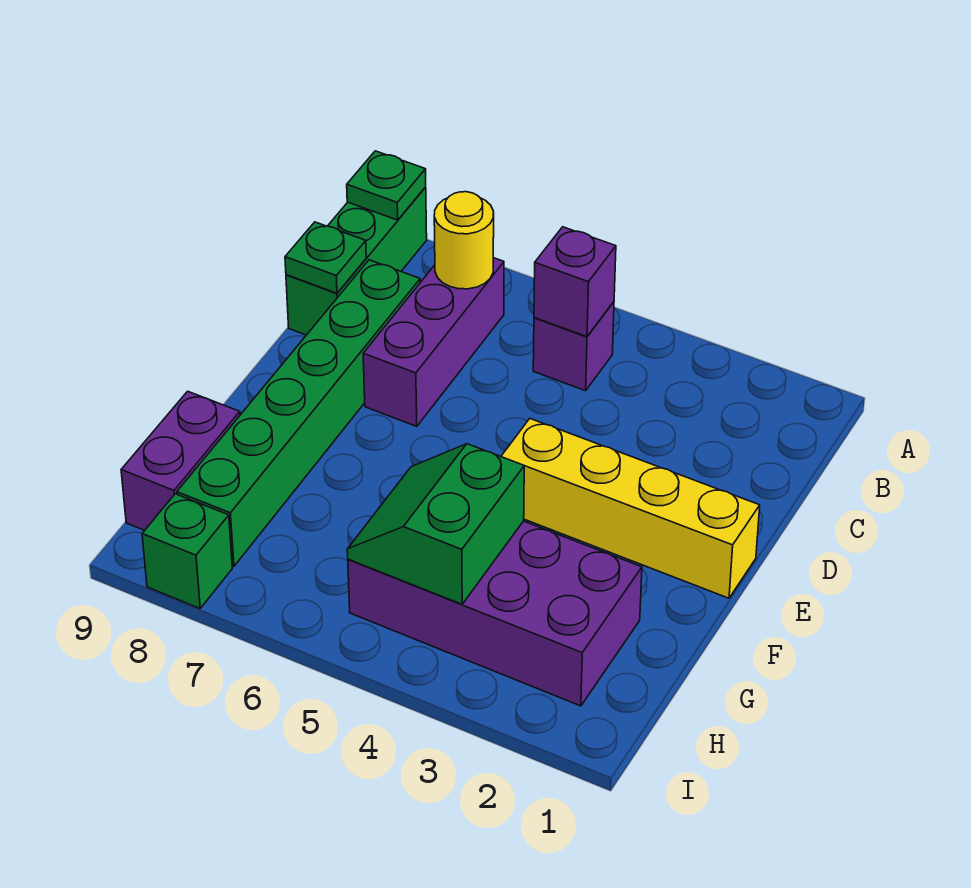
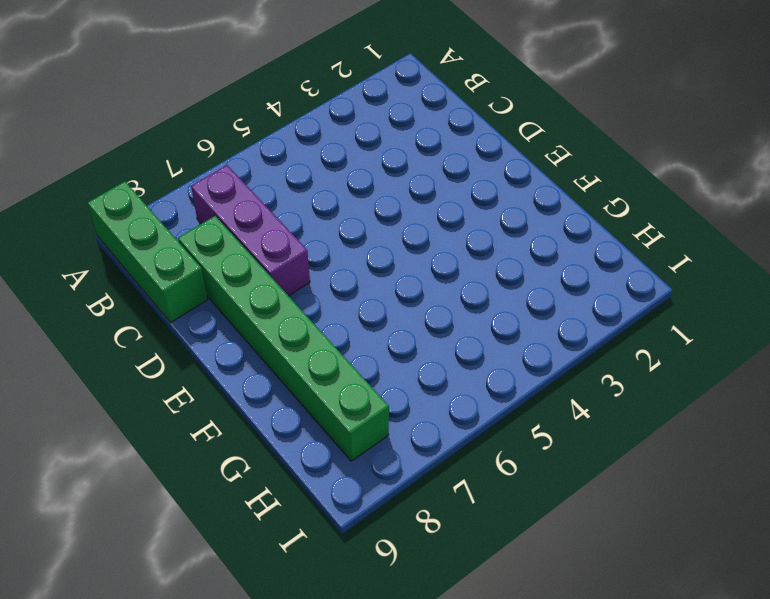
none -> purple 1x1 brick [533,302,614,391]
none -> yellow 1x4 brick [501,419,760,598]
none -> purple 2x4 brick [348,521,642,706]

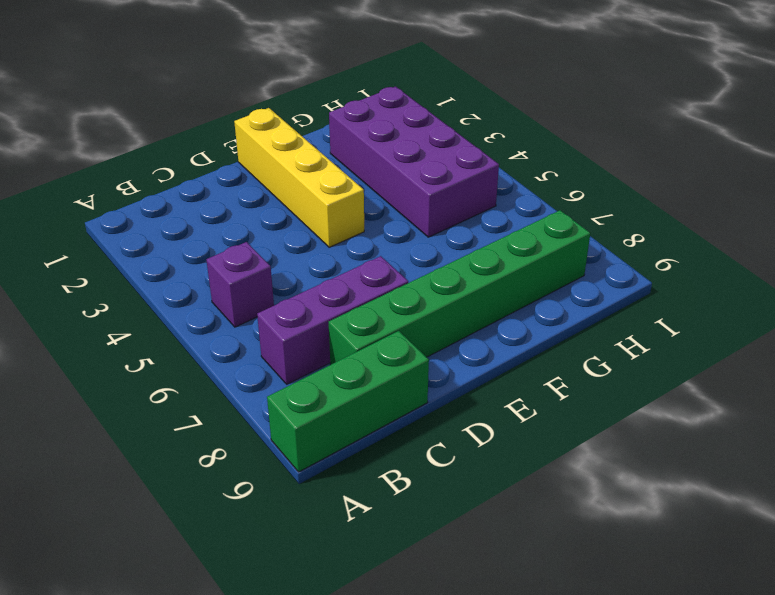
none -> purple 1x2 brick [121,391,240,530]
none -> green 1x1 brick [142,494,232,608]
none -> green 1x1 plate [347,151,426,220]

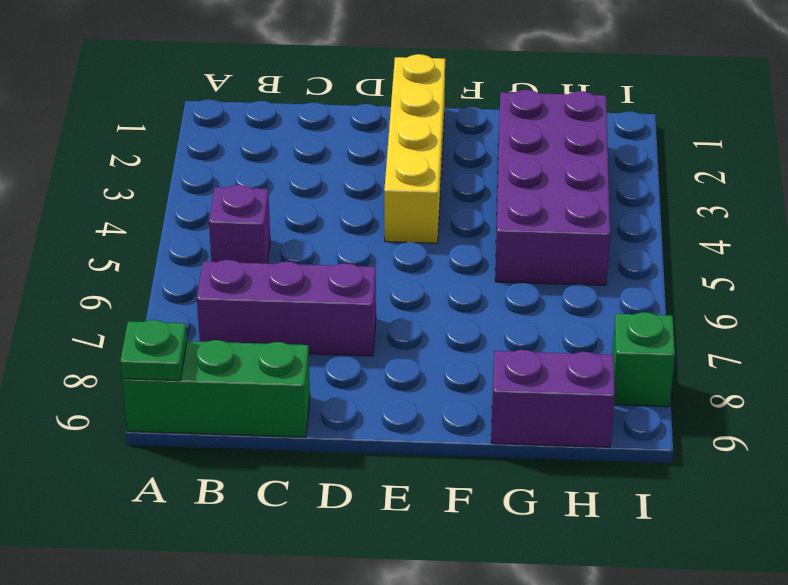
none -> green 1x6 brick [177,260,420,566]
none -> purple 1x1 brick [534,227,616,337]
none -> yellow 1x1 round brick [434,192,494,289]

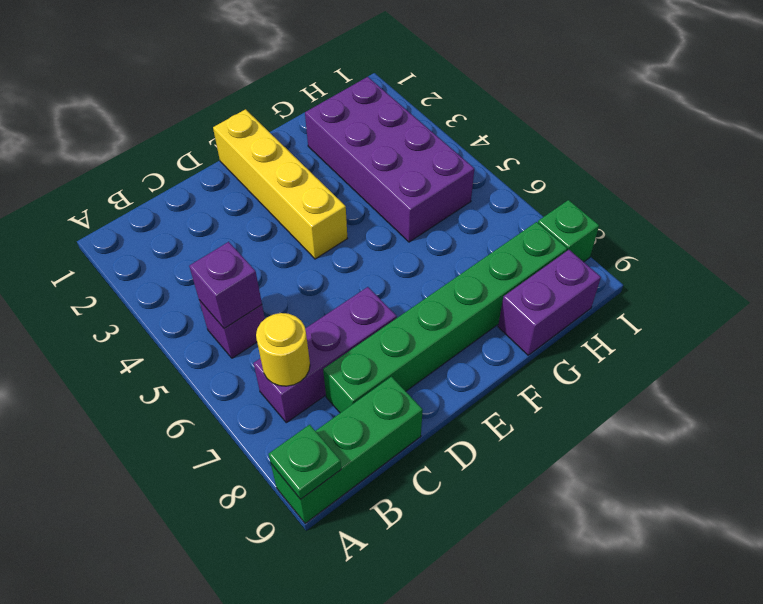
none -> green 1x1 plate [285,222,366,293]
none -> green 2x2 slope [347,444,524,604]

